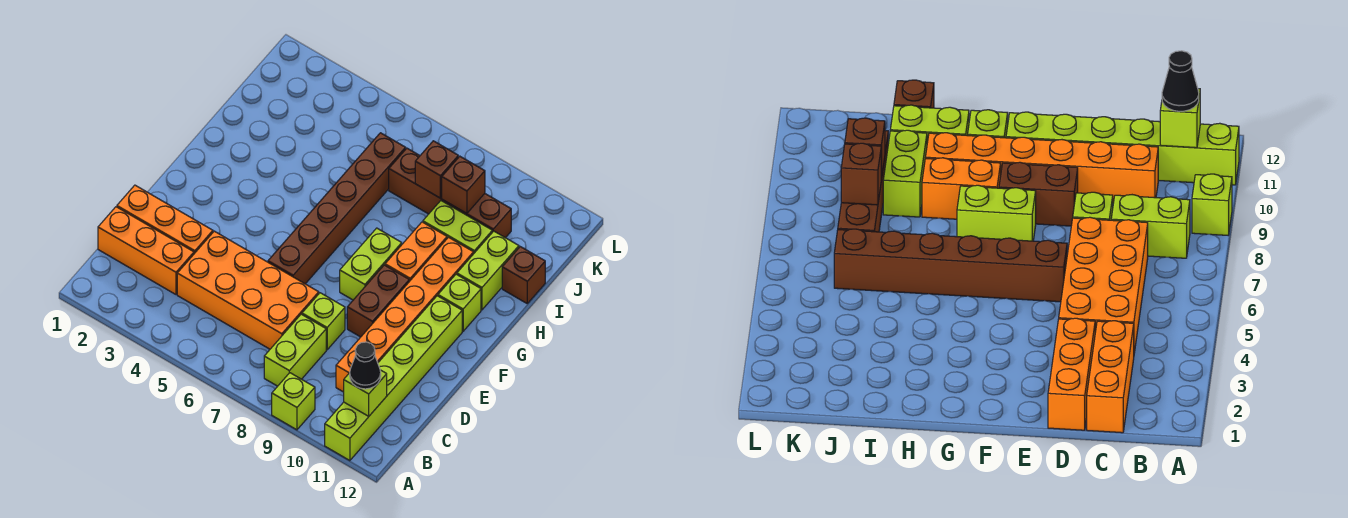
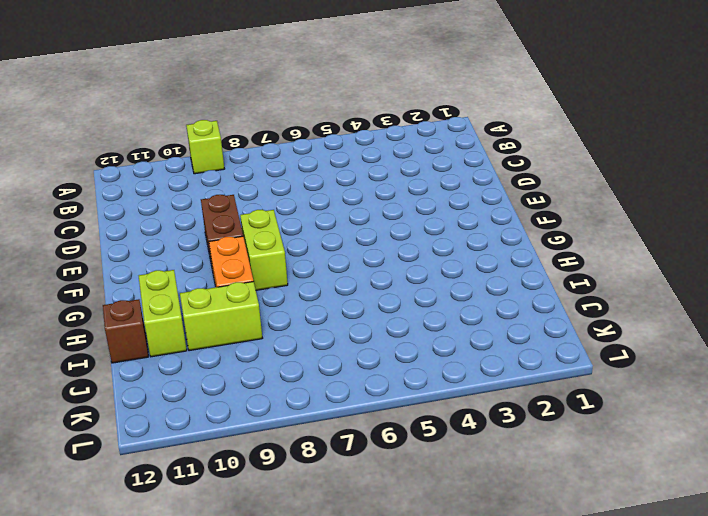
none -> lime 1x6 brick [325,296,462,461]
none -> lime 1x2 brick [264,314,326,386]
none -> orange 1x3 brick [98,207,194,294]

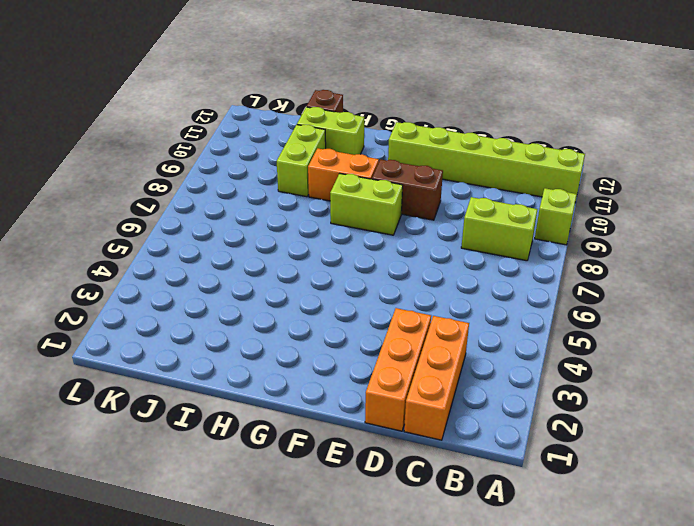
none -> orange 2x4 brick [177,231,319,349]
none -> orange 1x6 brick [336,237,474,392]
none -> lime 1x1 brick [302,293,345,350]

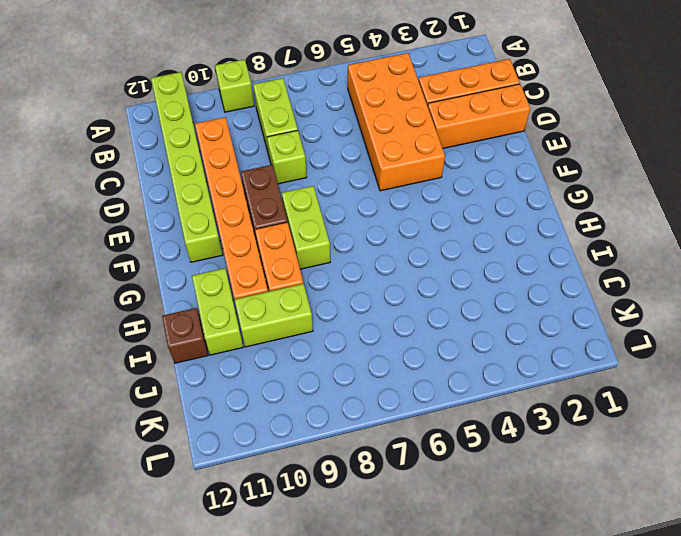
orange 2x4 brick [348,53,445,191] -> orange 2x4 brick turned to [177,231,319,349]
none -> brown 1x6 brick [268,133,406,284]
none -> lime 1x1 brick [438,274,481,331]
none -> brown 1x4 brick [389,148,511,238]

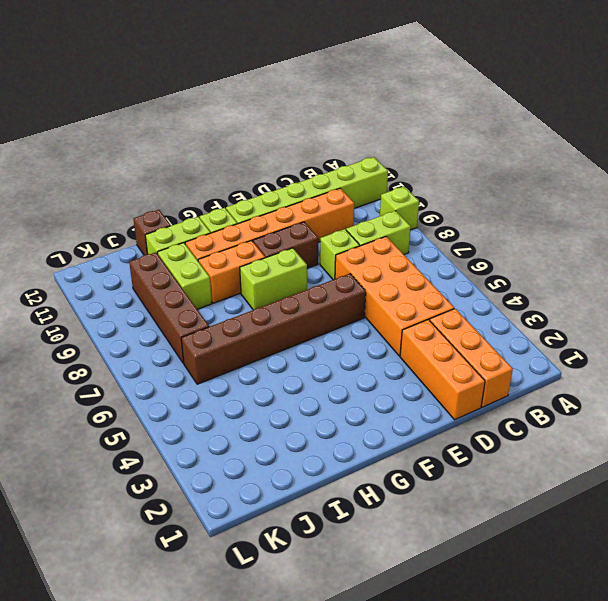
none -> lime 1x1 brick [344,370,387,416]
none -> brown 1x1 brick [415,141,458,198]
none -> brown 1x1 brick [442,156,485,214]

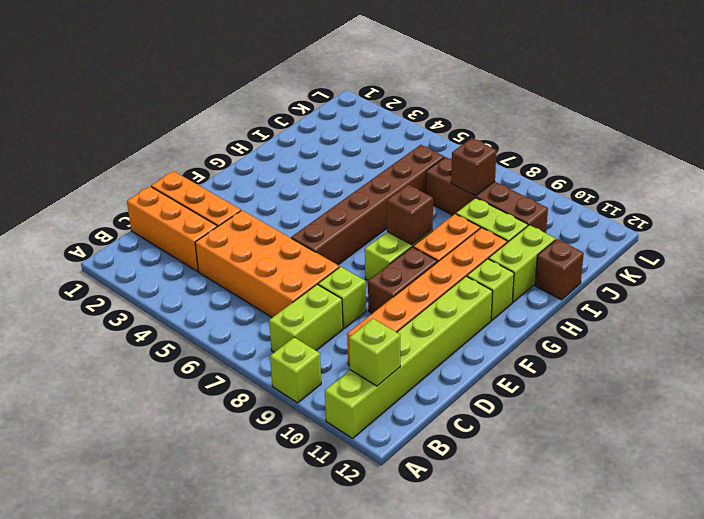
brown 1x1 brick [387,185,433,245] -> brown 1x1 brick moved to [442,156,485,214]
none -> black 1x1 cone [350,342,381,389]

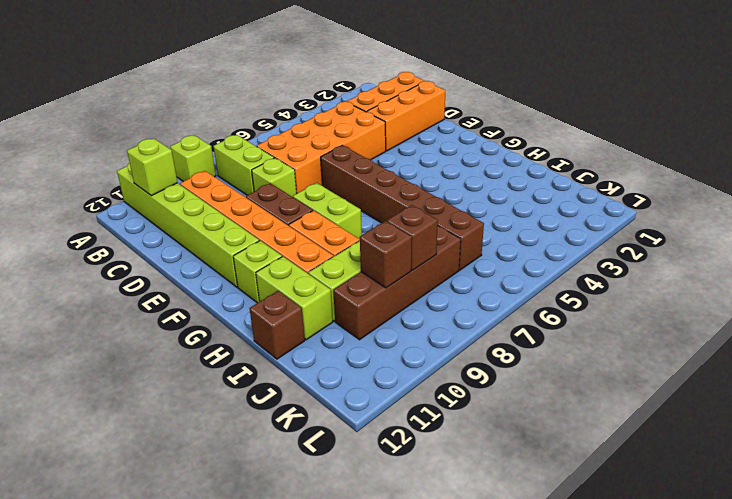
none -> black 1x1 cone [350,342,381,389]

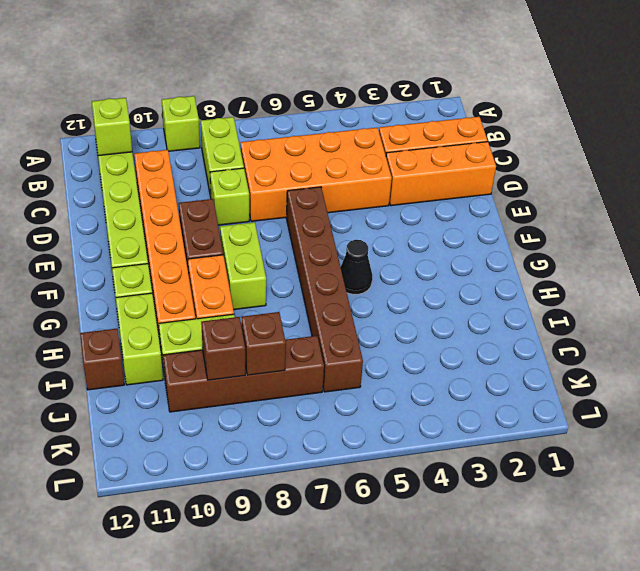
black 1x1 cone [341,240,372,295] -> black 1x1 cone moved to [350,342,381,389]

